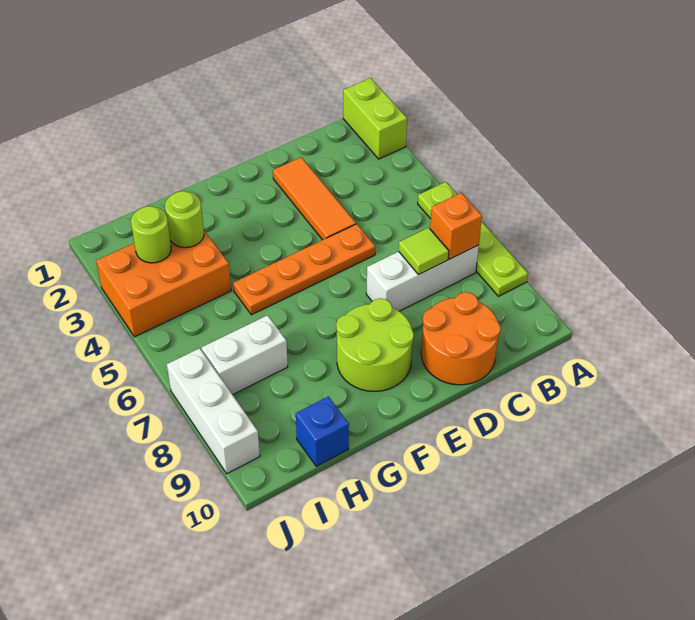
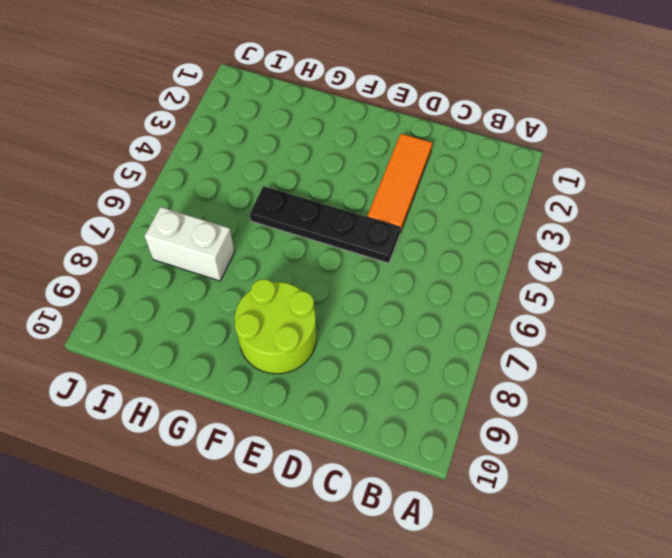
black 1x4 plate [250,186,401,263] -> orange 1x4 plate [233,224,375,315]
none -> lime 1x2 brick [343,78,407,159]
none -> lime 1x4 plate [418,182,528,296]
none -> white 1x3 brick [366,245,479,311]

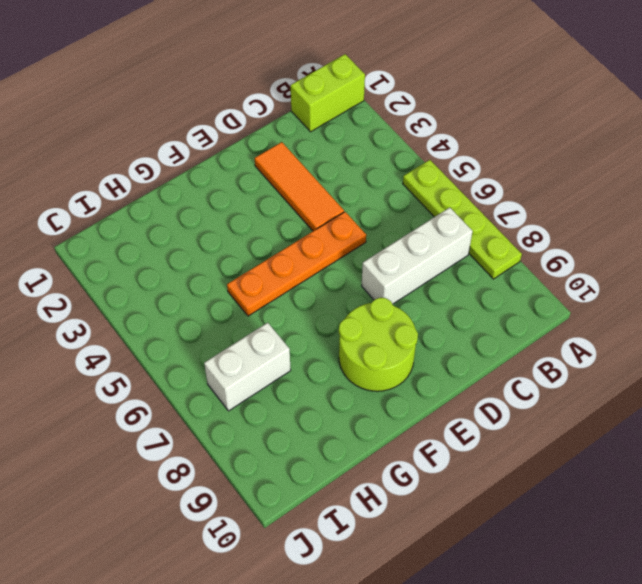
lime 1x2 brick [291,54,365,132] -> lime 1x2 brick turned to [343,78,407,159]
none -> orange 2x2 round brick [421,292,501,385]
none -> orange 2x3 brick [96,231,231,337]
none -> blue 1x1 brick [296,397,349,466]

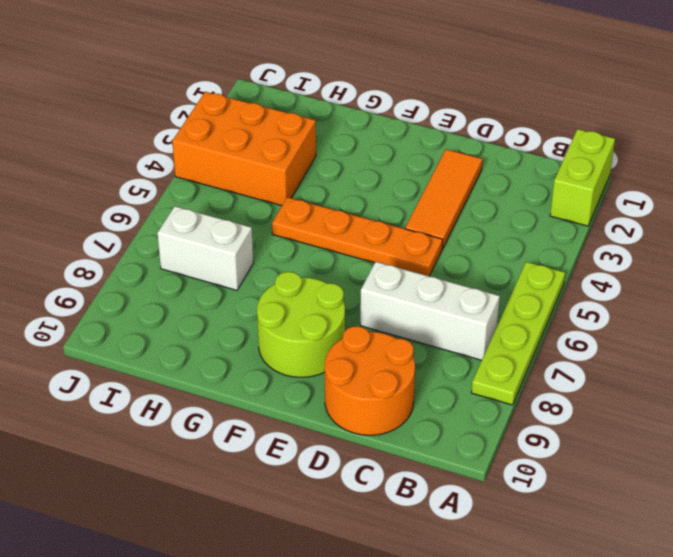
none -> blue 1x1 brick [296,397,349,466]
none -> white 1x3 brick [167,348,260,474]
none -> orange 1x1 brick [430,193,482,259]

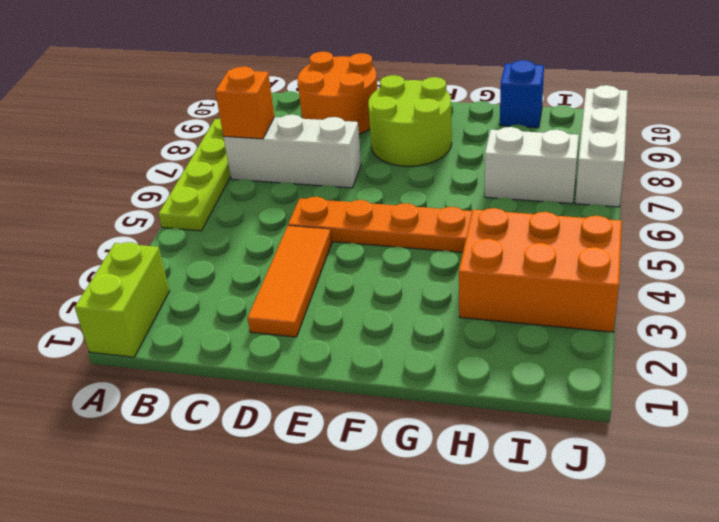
none -> lime 1x1 tile [399,228,449,275]
none -> lime 1x1 round brick [165,191,204,248]
none -> lime 1x1 round brick [131,206,171,263]

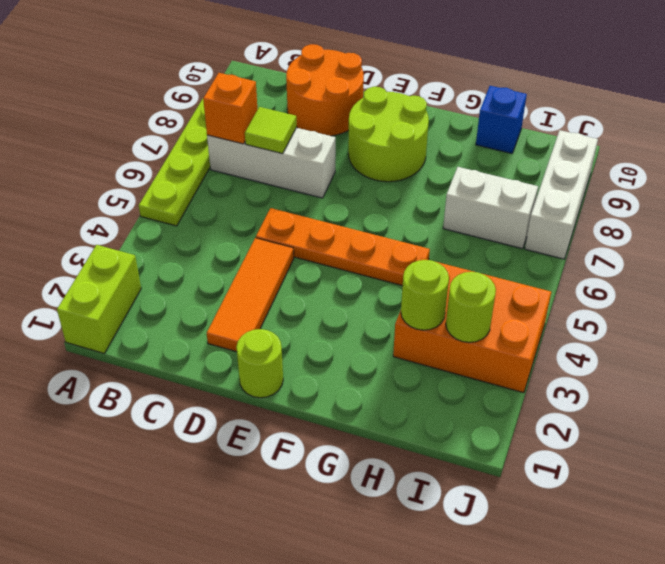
lime 1x1 round brick [236,329,283,398] -> none

